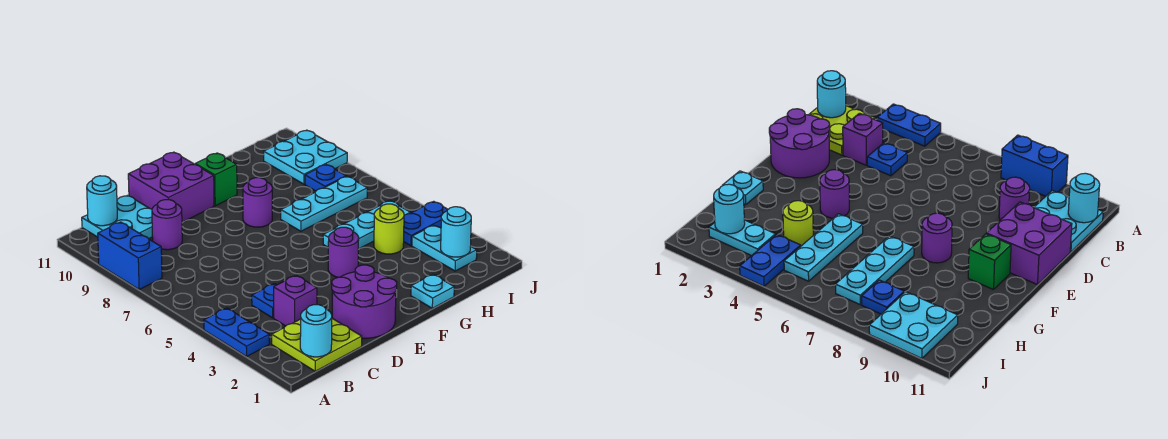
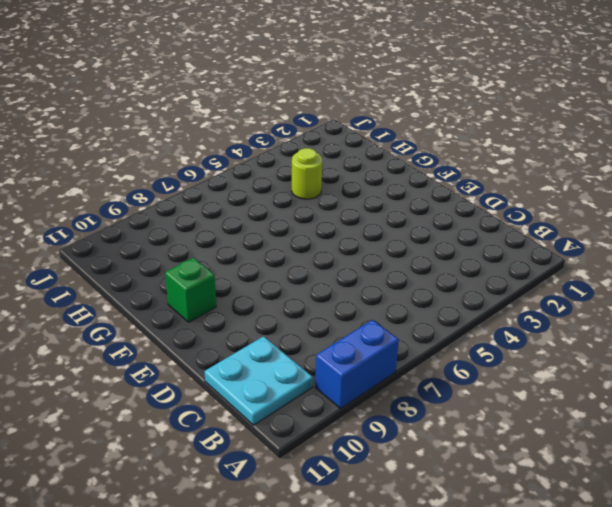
none -> blue 1x2 plate [204,308,270,356]
none -> lime 2x2 plate [272,319,362,371]
none -> purple 1x1 brick [274,275,317,326]

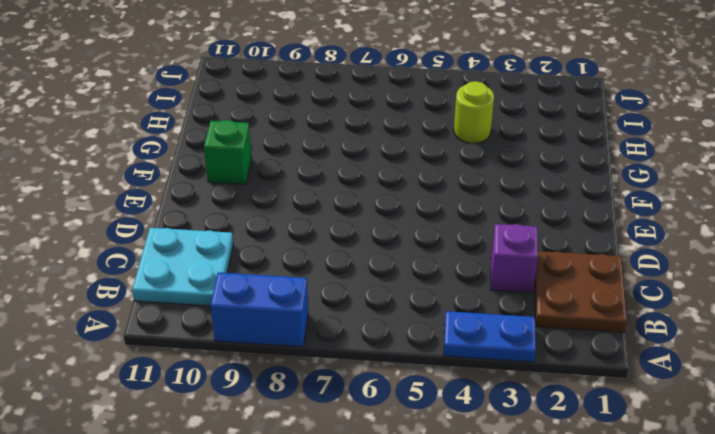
brown 2x2 plate [535,251,627,332] -> lime 2x2 plate [272,319,362,371]
none -> blue 1x1 plate [252,284,276,318]
none -> purple 1x1 round brick [152,200,182,250]
none -> purple 2x2 round brick [332,265,397,338]

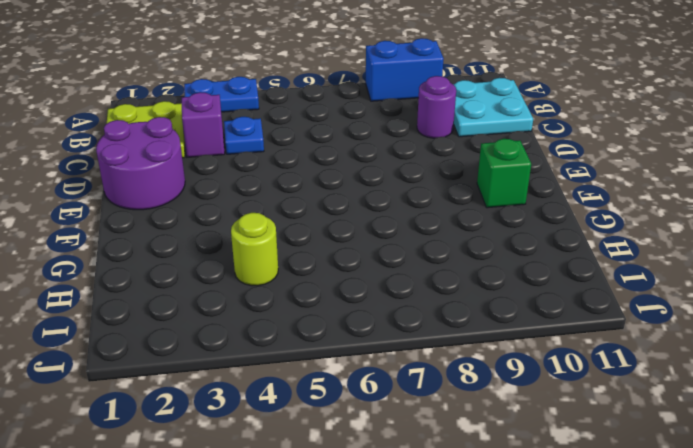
none -> purple 2x2 brick [128,152,214,222]
none -> purple 1x1 round brick [328,227,359,277]
none -> purple 1x1 round brick [243,178,272,227]

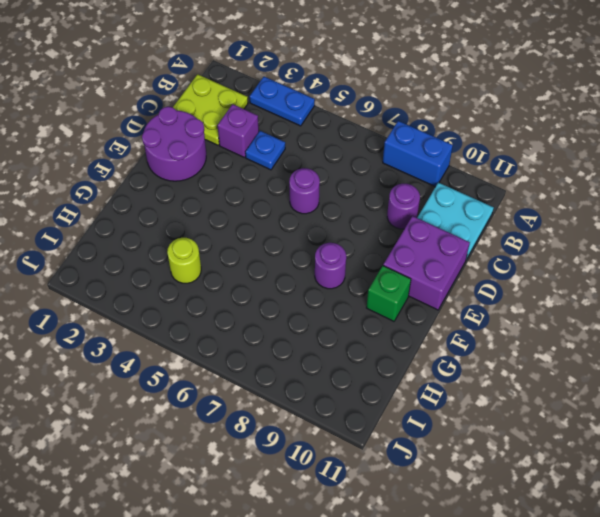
purple 1x1 round brick [289,168,320,214] -> purple 1x1 round brick moved to [328,227,359,277]
none -> cyan 1x1 plate [411,274,454,308]
none -> cyan 1x3 plate [323,201,410,249]
none -> cyan 1x3 plate [281,176,367,231]

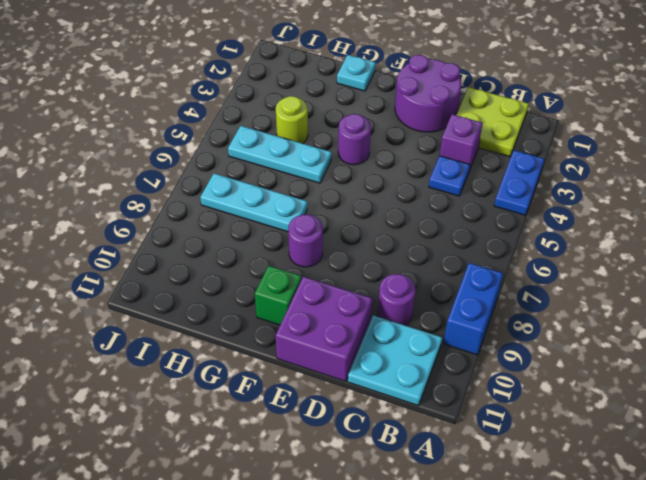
none -> cyan 1x2 plate [412,225,477,271]
none -> blue 1x2 plate [404,201,448,246]
none -> blue 1x1 plate [305,165,346,191]

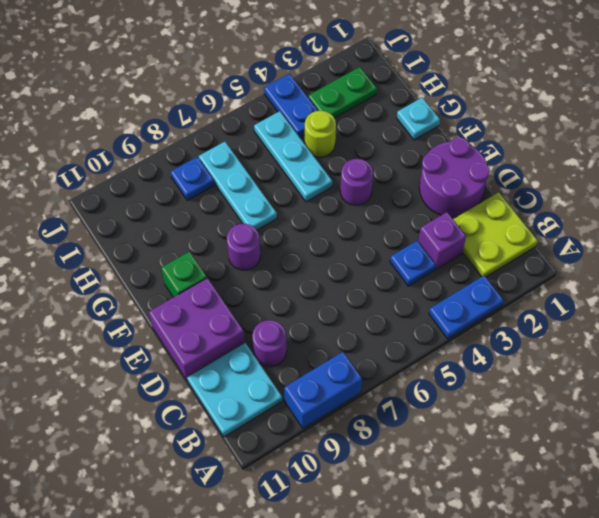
green 1x2 plate [308,67,377,118] -> cyan 1x2 plate [412,225,477,271]
none -> cyan 2x2 plate [264,130,347,184]
none -> cyan 1x1 round brick [300,305,332,357]
none -> cyan 1x1 round brick [87,176,117,226]

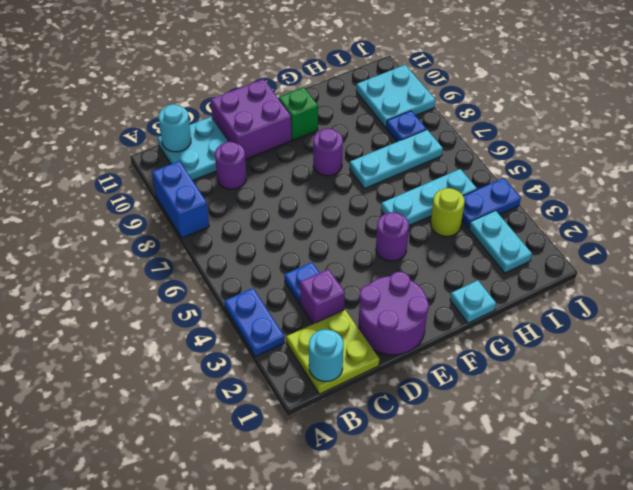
none -> cyan 1x1 round brick [441,207,471,257]

